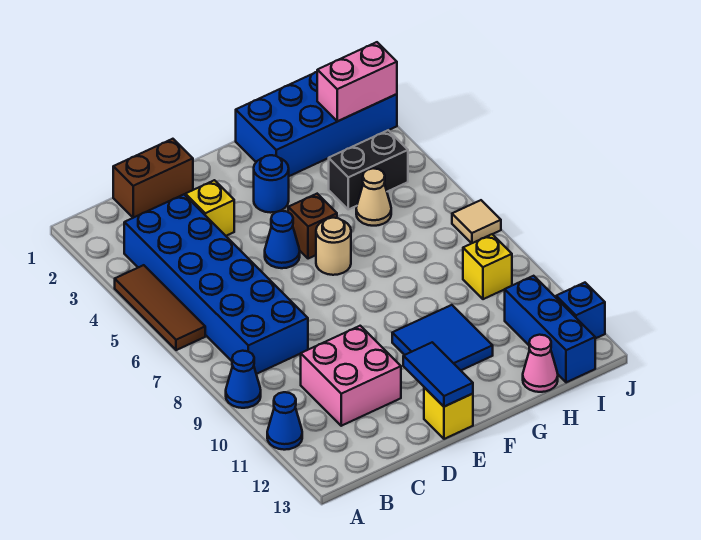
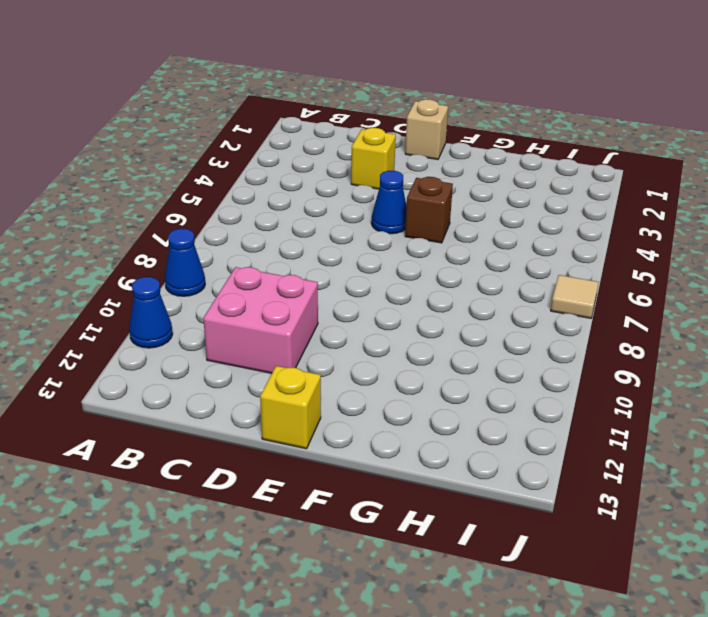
tan 1x1 brick [405,99,448,159] -> none
none -> brown 1x3 tile [115,265,205,350]
none -> blue 2x6 brick [124,195,308,374]
none -> brown 1x2 brick [113,139,193,218]

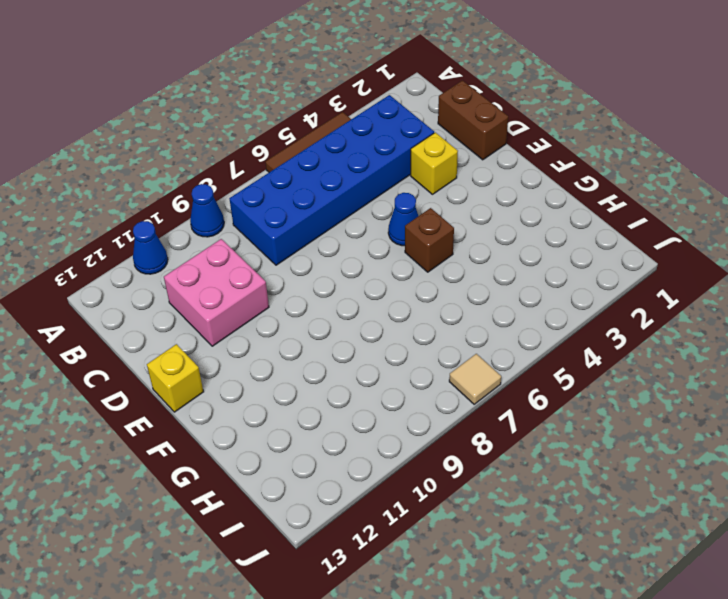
none -> blue 1x1 round brick [254,155,289,213]
none -> tan 1x1 round brick [316,218,351,275]
none -> blue 2x2 tile [392,305,493,370]

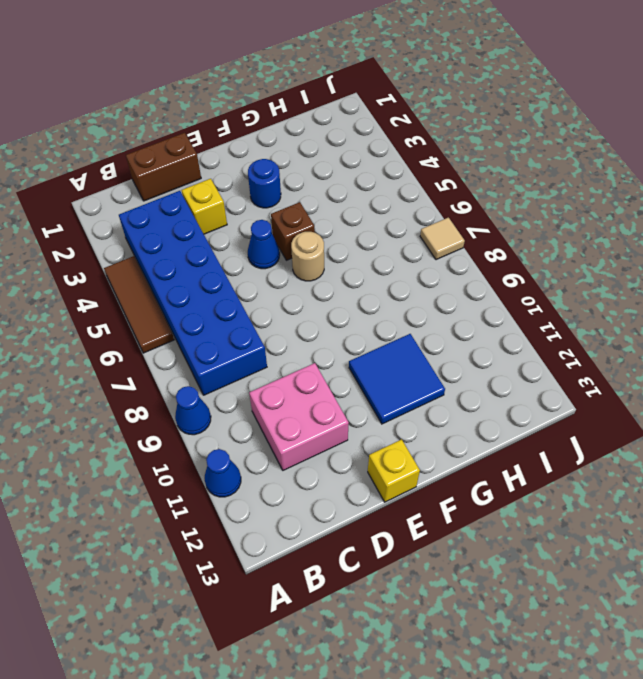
none -> blue 2x4 brick [236,72,397,176]
none -> black 1x2 brick [329,130,408,209]
none -> tan 1x1 cone [356,168,391,226]

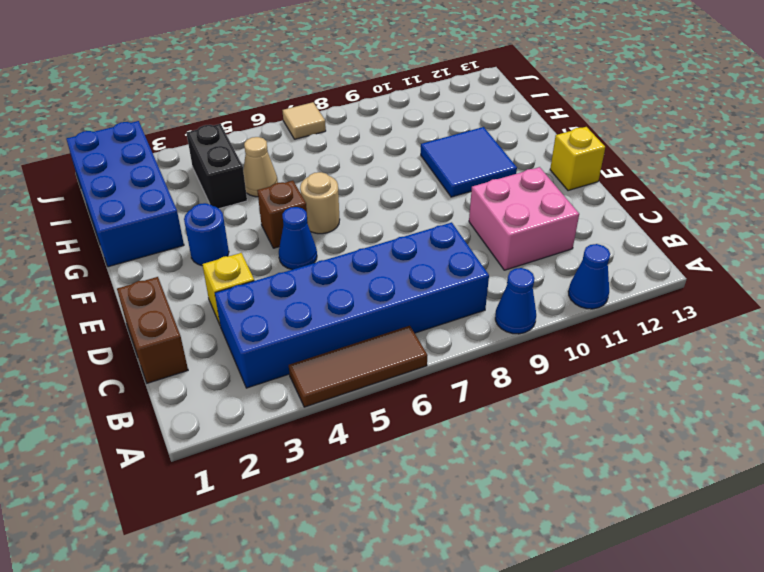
none -> pink 1x1 cone [523,335,558,392]
none -> yellow 1x1 brick [463,234,512,299]
none -> blue 1x3 brick [505,276,595,382]

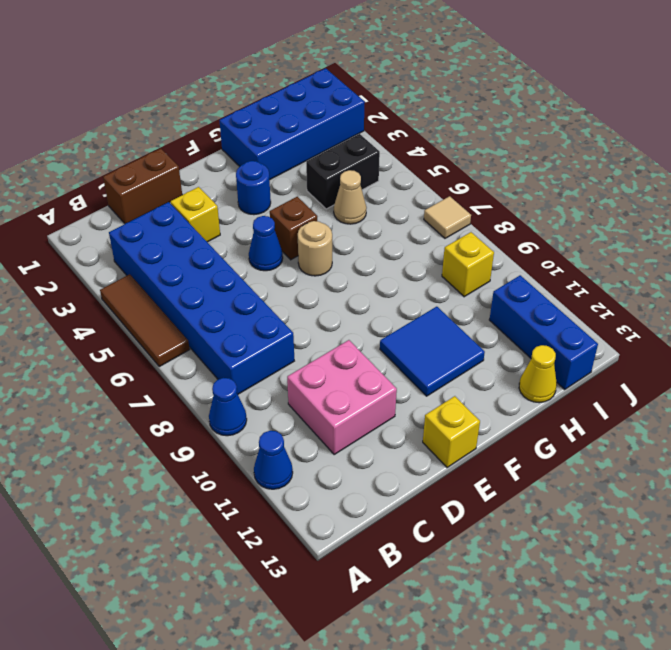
yellow 1x1 cone [519,345,557,403] -> pink 1x1 cone [523,335,558,392]
none -> blue 1x1 brick [556,283,605,339]
none -> blue 1x2 tile [403,342,473,407]
none -> pink 1x2 brick [317,42,397,121]

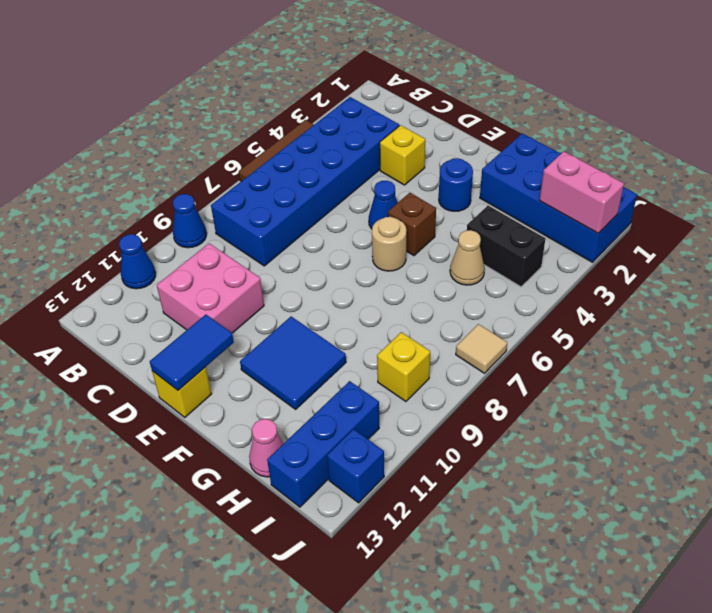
none -> brown 1x2 brick [113,139,193,218]

